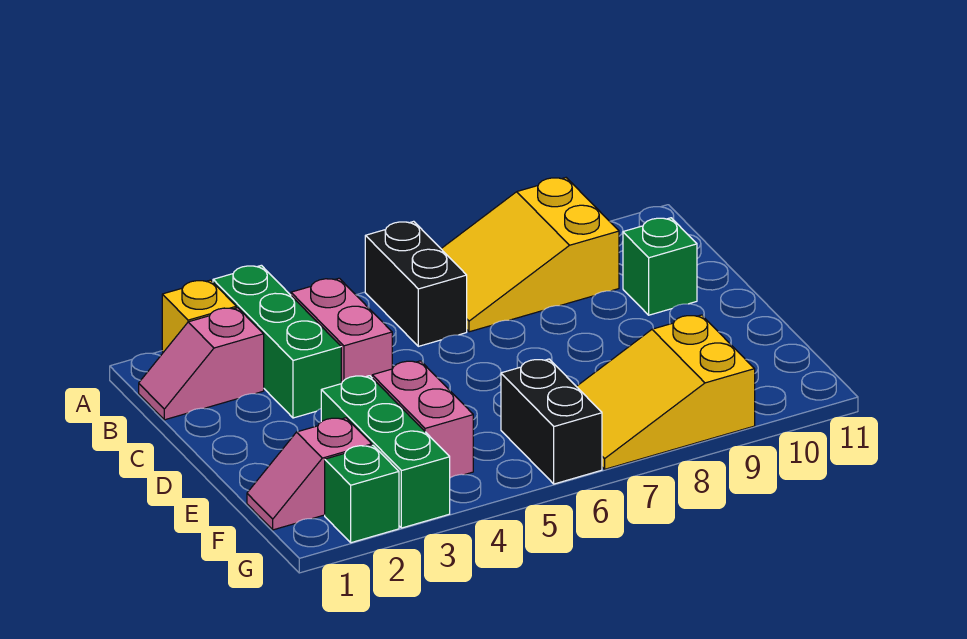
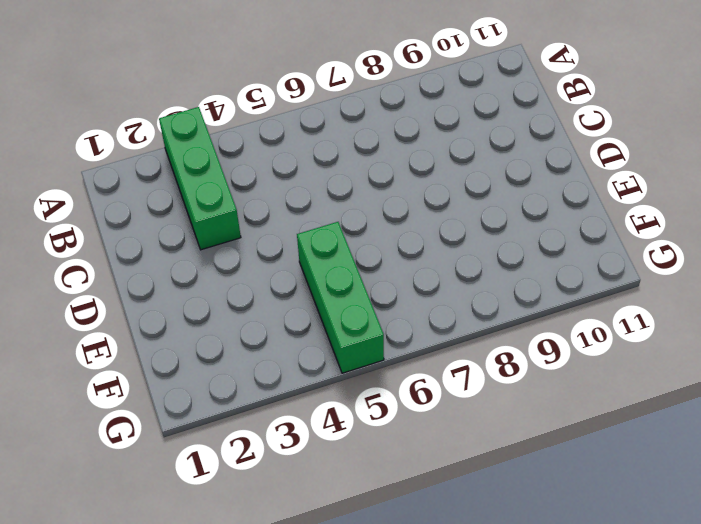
green 1x3 brick [297,222,384,373] -> green 1x3 brick moved to [321,376,450,528]
none -> yellow 1x1 brick [162,280,236,352]
none -> black 1x2 brick [365,221,467,346]
none -> yellow 2x3 slope [441,178,619,332]

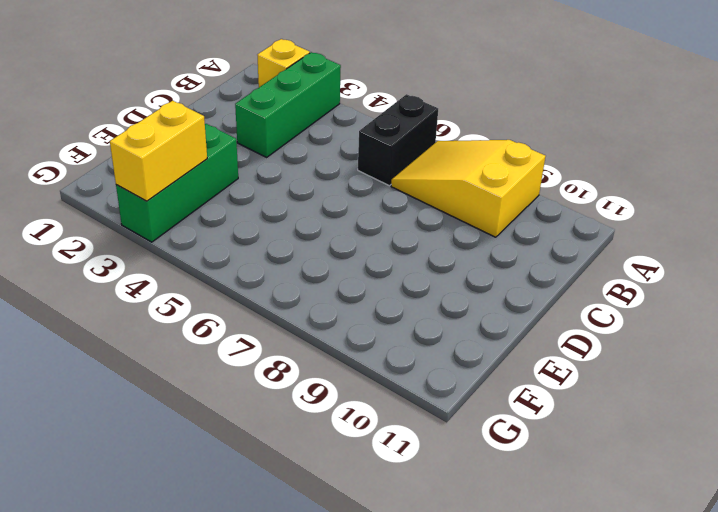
yellow 1x2 brick [110,101,207,201] -> none
none -> pink 1x2 slope [139,308,264,420]
none -> pink 1x2 brick [291,278,392,384]
none -> green 1x1 brick [623,218,697,315]

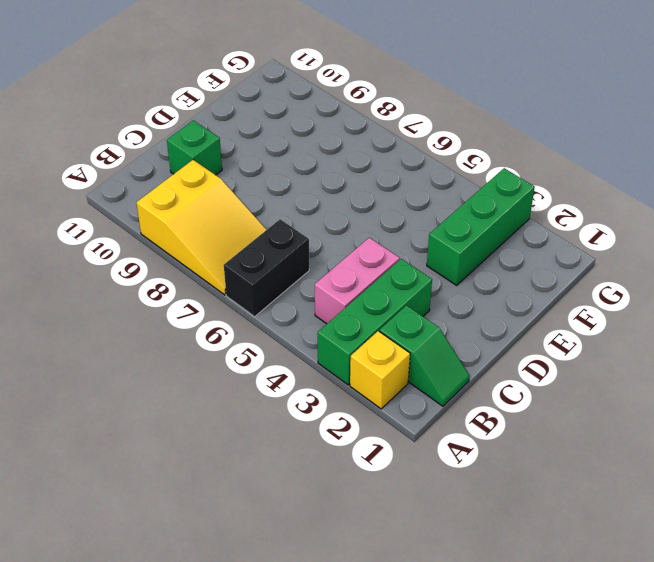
green 1x2 slope [379,305,469,406] -> pink 1x2 slope [139,308,264,420]
none -> pink 1x2 brick [372,361,473,478]
none -> pink 1x2 slope [247,418,372,530]
none -> black 1x2 brick [501,359,602,484]

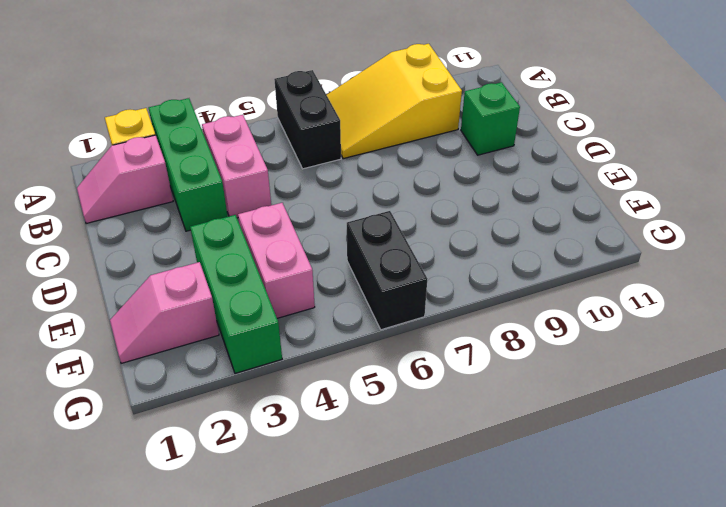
none -> yellow 2x3 slope [576,315,755,469]
none -> green 1x1 brick [325,445,399,543]

